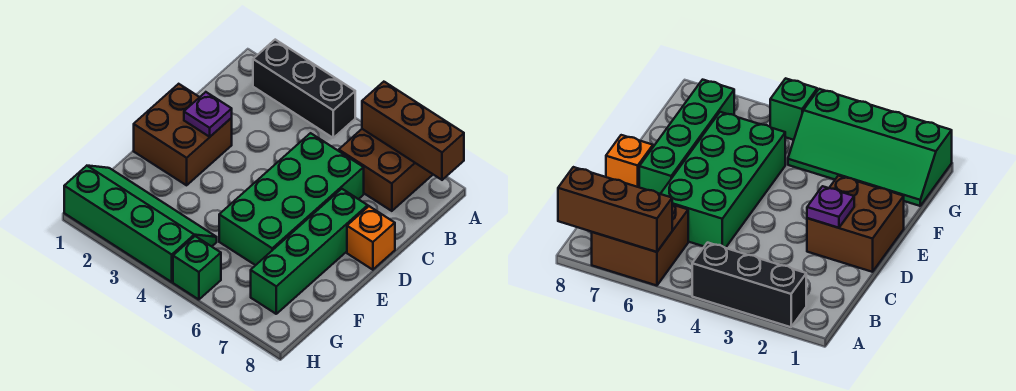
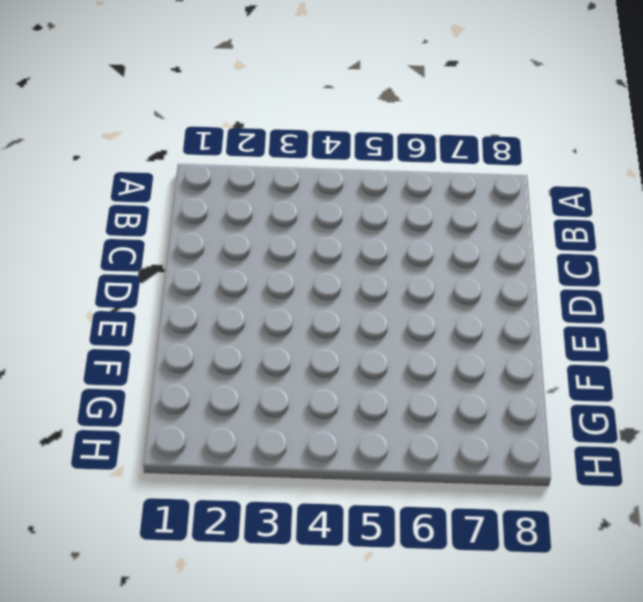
none -> black 1x3 brick [253,40,355,138]
none -> brown 2x2 brick [339,129,433,211]

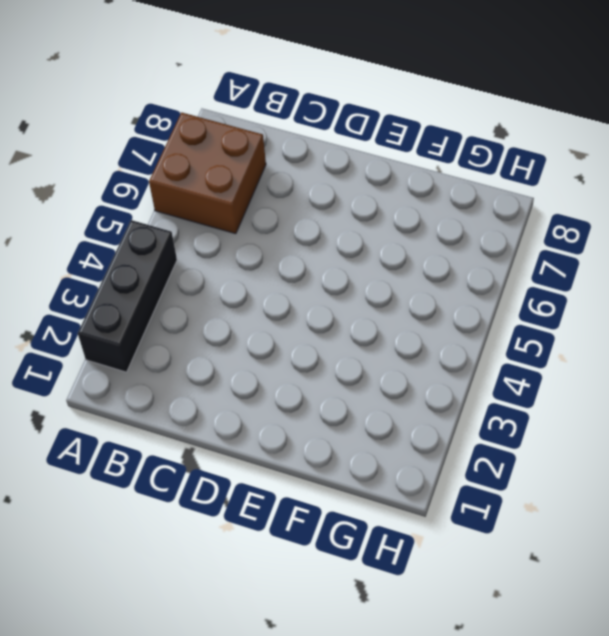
none -> green 2x4 brick [219,133,364,265]
none -> brown 2x2 brick [134,84,232,185]

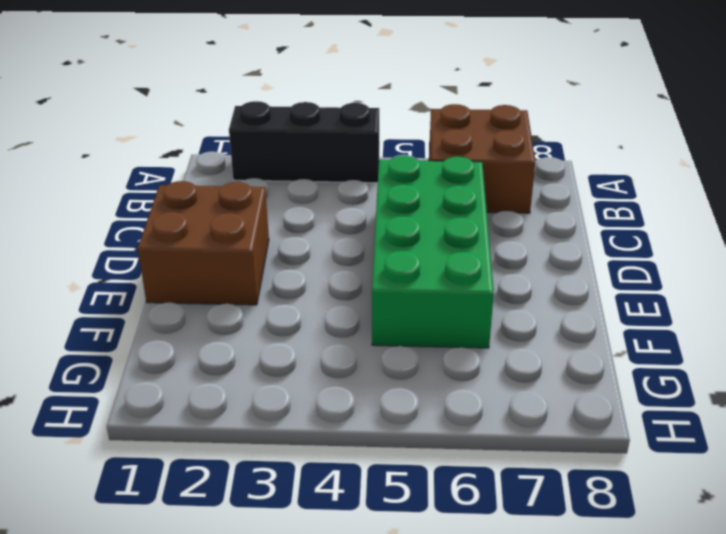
none -> green 1x4 brick [251,189,368,314]
none -> orange 1x1 brick [347,206,395,270]

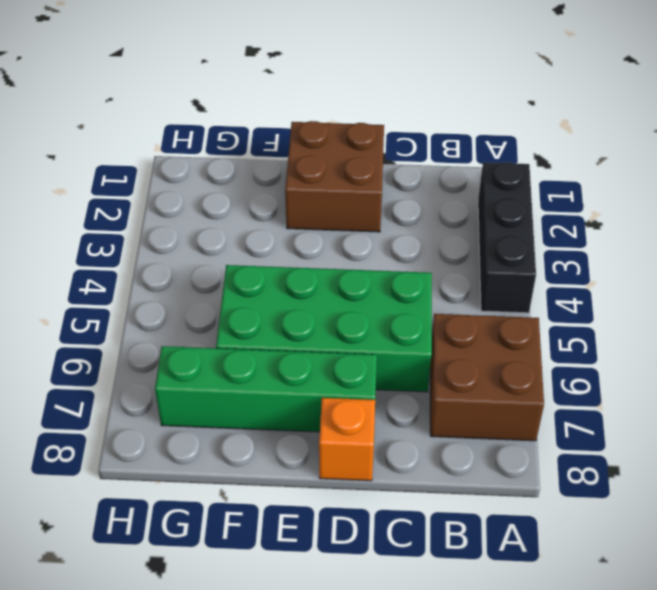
none -> green 2x4 slope [64,166,217,282]
none -> green 1x1 brick [173,236,221,300]

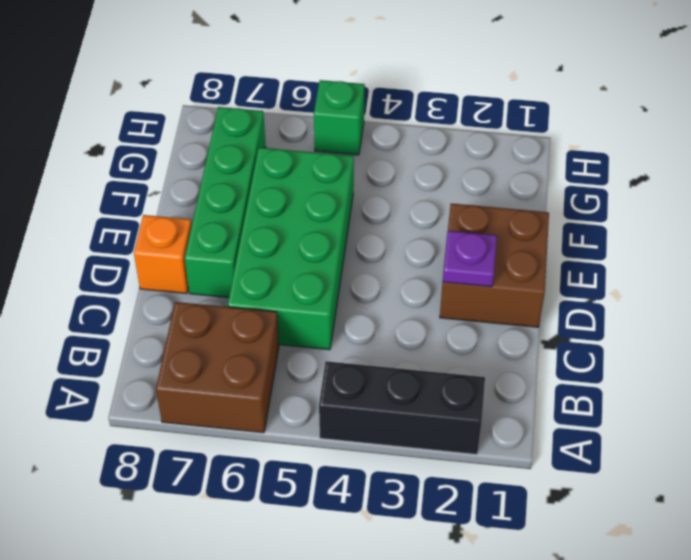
none -> green 2x4 slope [64,166,217,282]
none -> brown 1x3 brick [362,82,464,180]

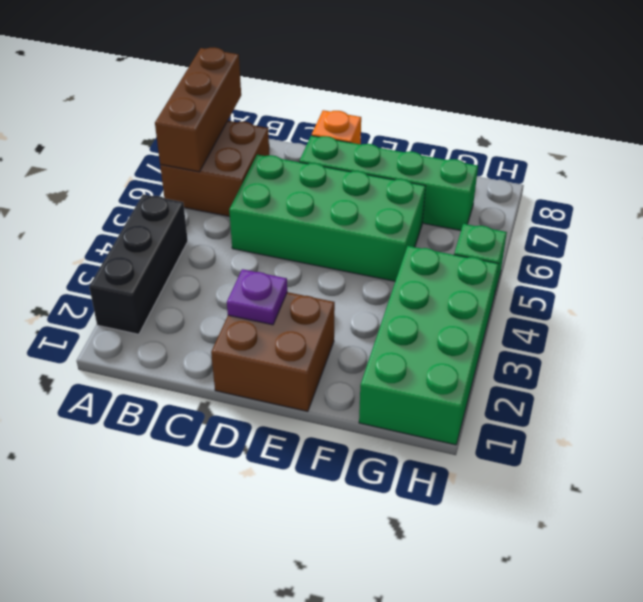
green 2x4 brick [359,246,499,445] -> green 2x4 slope [64,166,217,282]

